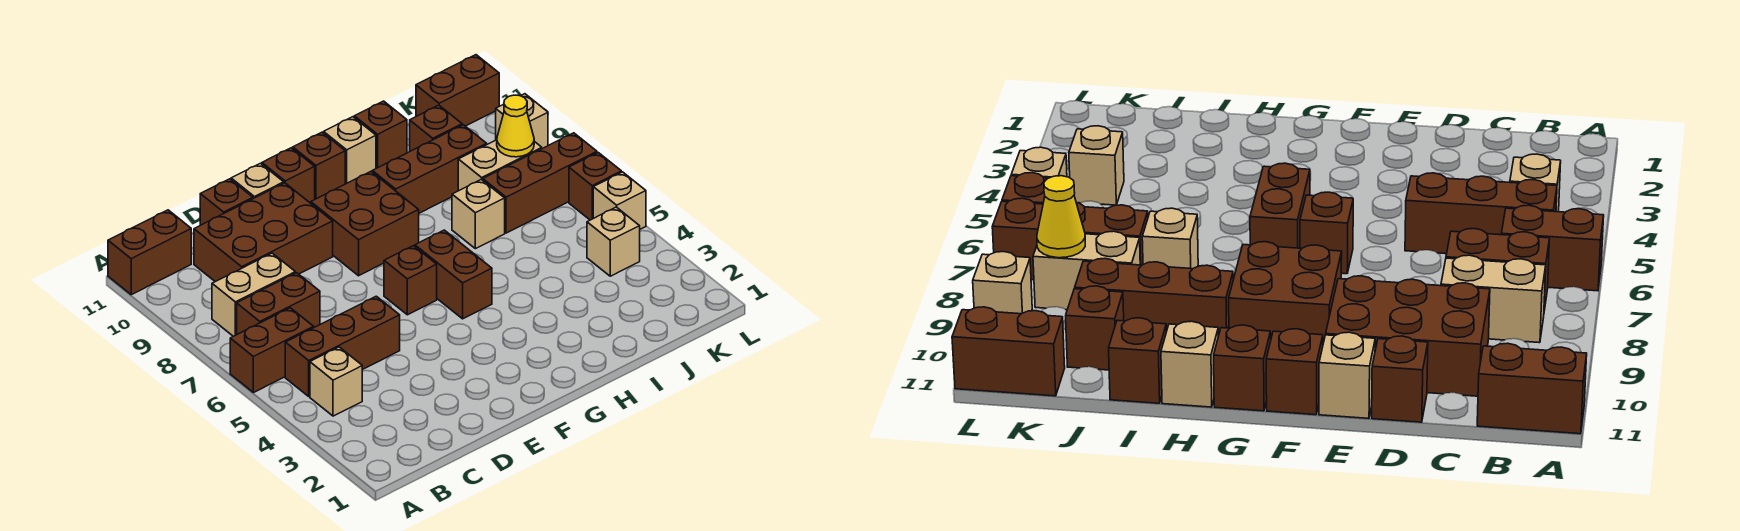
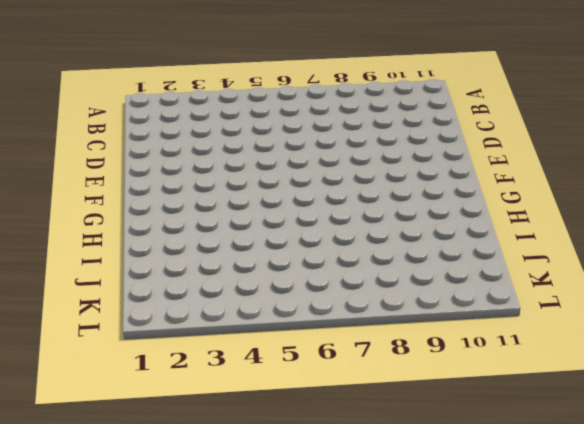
none -> brown 1x2 brick [230,308,314,393]
none -> brown 1x2 brick [108,210,191,295]
none -> tan 1x1 brick [310,347,362,416]

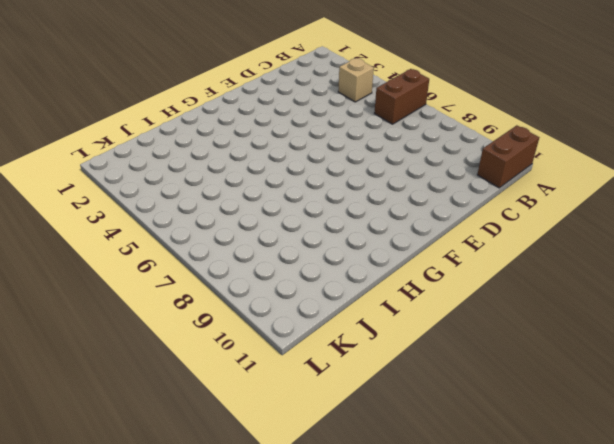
none -> brown 1x3 brick [285,296,400,396]
none -> brown 1x2 brick [237,273,320,334]
none -> tan 1x2 brick [212,253,295,336]

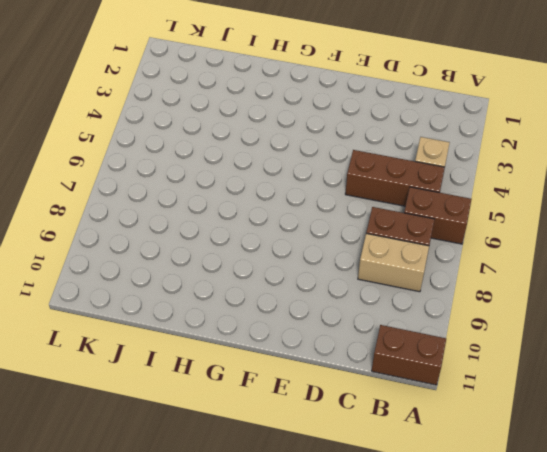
none -> brown 2x3 brick [194,183,333,282]
none -> brown 1x1 brick [200,179,253,225]
none -> tan 1x1 brick [231,163,284,199]

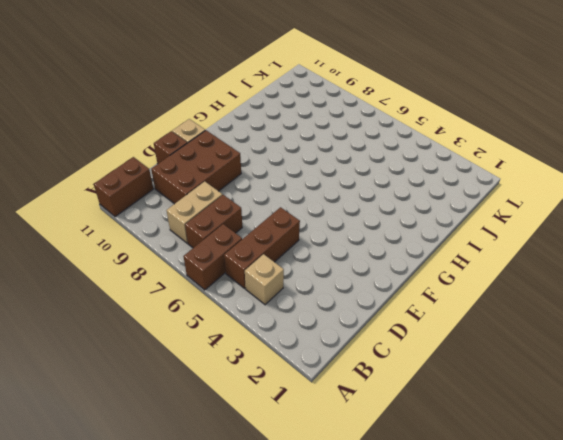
none -> brown 1x1 brick [384,246,437,315]
none -> brown 2x2 brick [311,172,419,276]
none -> brown 1x1 brick [262,148,315,203]

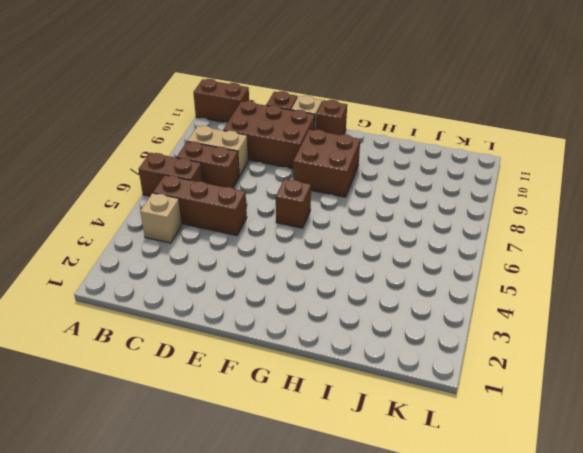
none -> brown 1x2 brick [415,230,492,319]
none -> brown 1x1 brick [293,132,345,199]
none -> brown 1x3 brick [372,125,487,213]

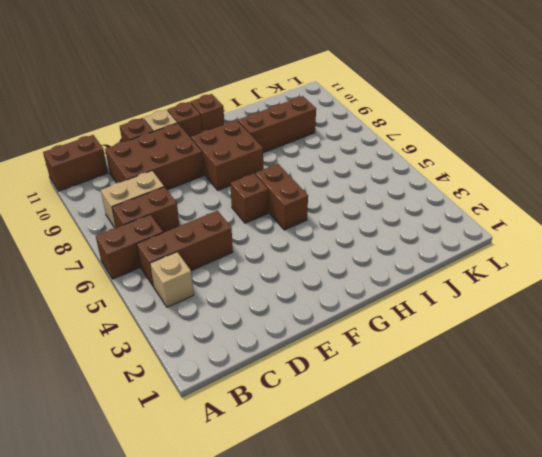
none -> tan 1x1 brick [324,117,376,184]
none -> tan 1x1 brick [452,179,505,249]
none -> brown 1x1 brick [354,101,407,168]

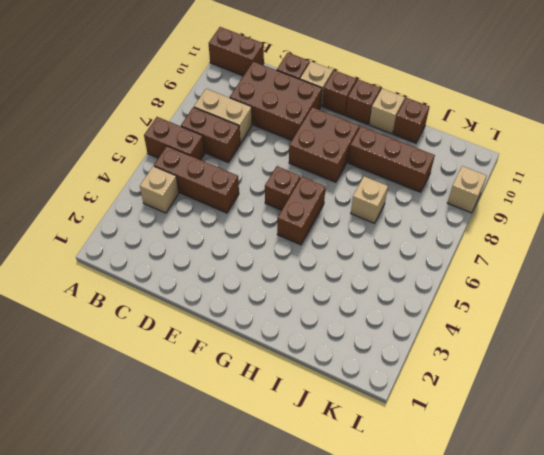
none -> brown 1x3 brick [483,133,597,233]
none -> tan 1x2 brick [458,140,542,191]
none -> brown 1x1 brick [410,105,462,151]

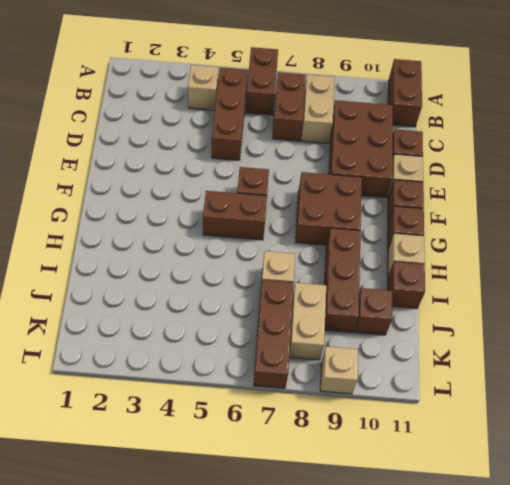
none -> tan 1x1 brick [587,207,640,276]
none -> brown 1x2 brick [416,55,499,126]
none -> tan 1x1 brick [593,172,646,229]

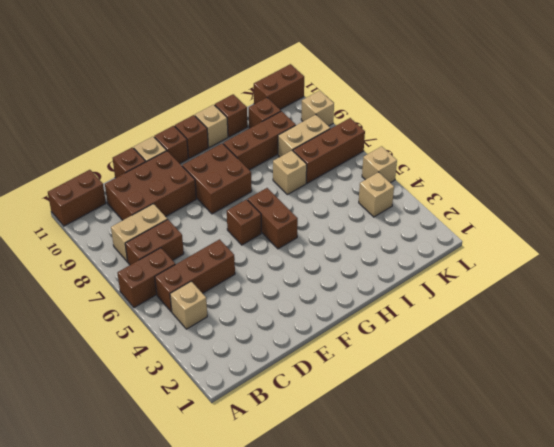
none -> brown 1x1 brick [569,153,621,220]
none -> yellow 1x1 cone [497,95,534,157]

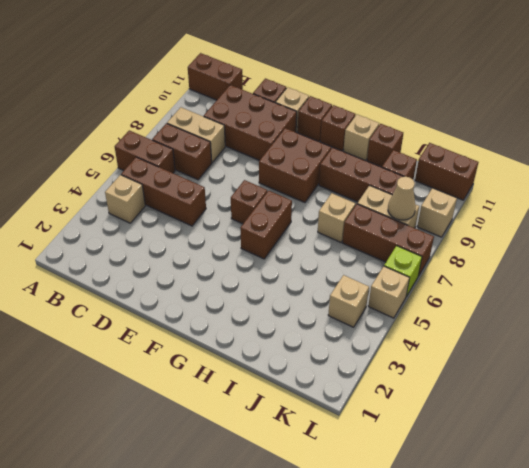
tan 1x1 cone [388,177,416,220] -> yellow 1x1 cone [497,95,534,157]
lime 1x1 brick [384,246,422,297] -> brown 1x1 brick [569,153,621,220]

